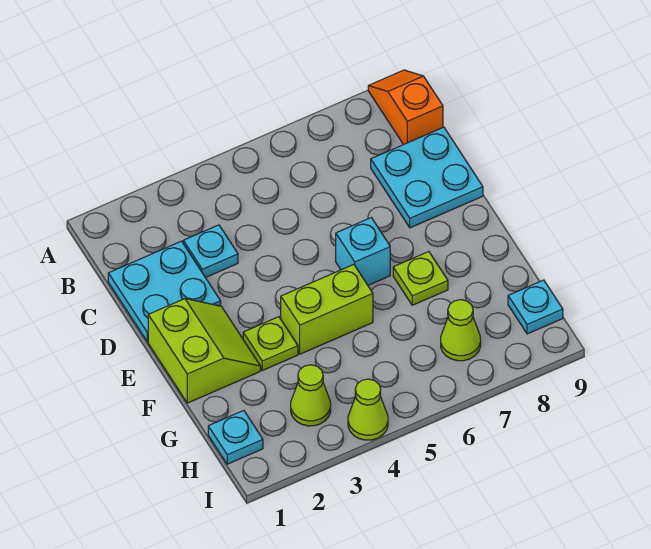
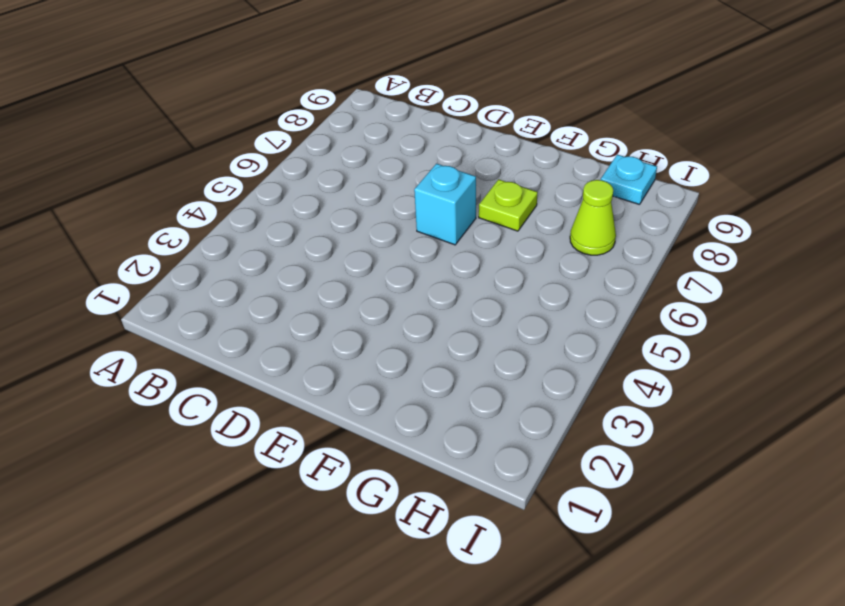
none -> orange 1x2 slope [368,70,443,145]
none -> cyan 2x2 plate [108,241,221,342]
none -> cyan 1x1 plate [183,225,238,278]

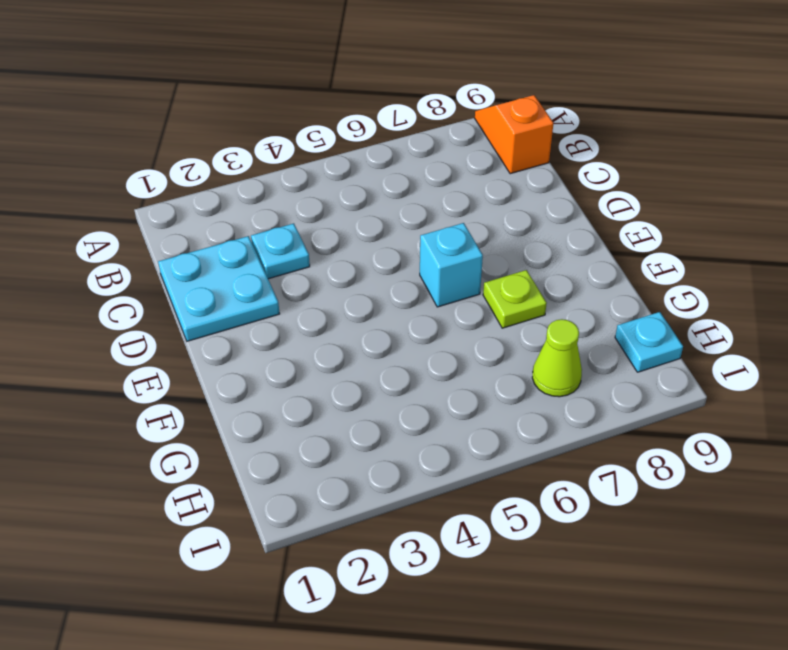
none -> cyan 2x2 plate [371,127,483,228]
none -> lime 2x2 slope [148,299,261,403]
none -> lime 1x1 plate [243,317,298,370]

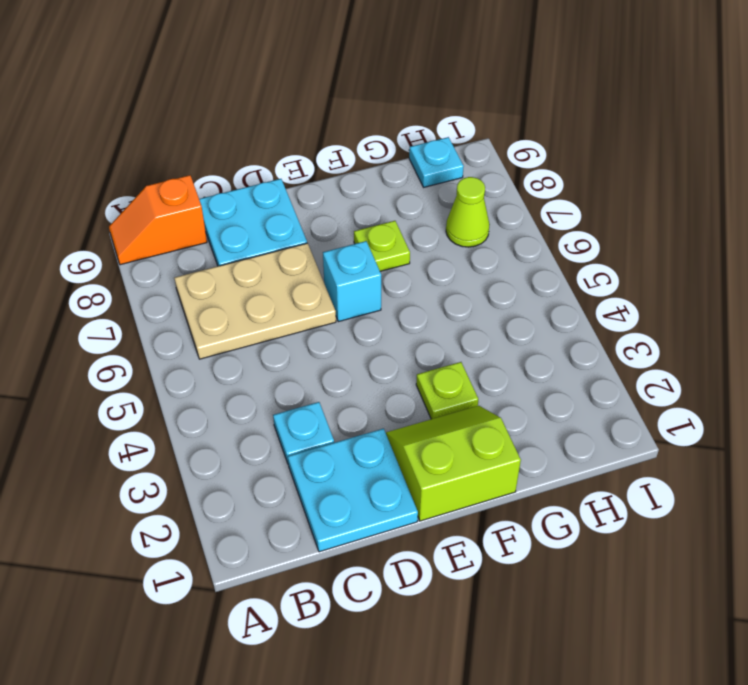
tan 2x3 plate [174,243,336,359] -> none
none -> lime 1x2 brick [281,264,373,354]
none -> cyan 1x1 plate [208,410,263,464]
none -> lime 1x1 cone [291,365,331,426]

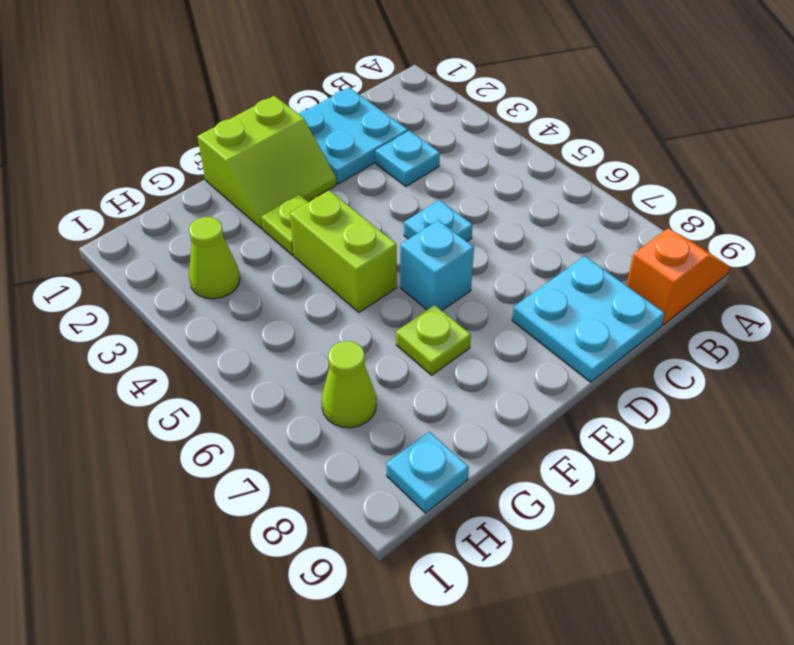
cyan 1x1 plate [404,200,473,241] -> cyan 1x1 plate moved to [208,410,263,464]
none -> lime 1x1 cone [348,379,388,440]

